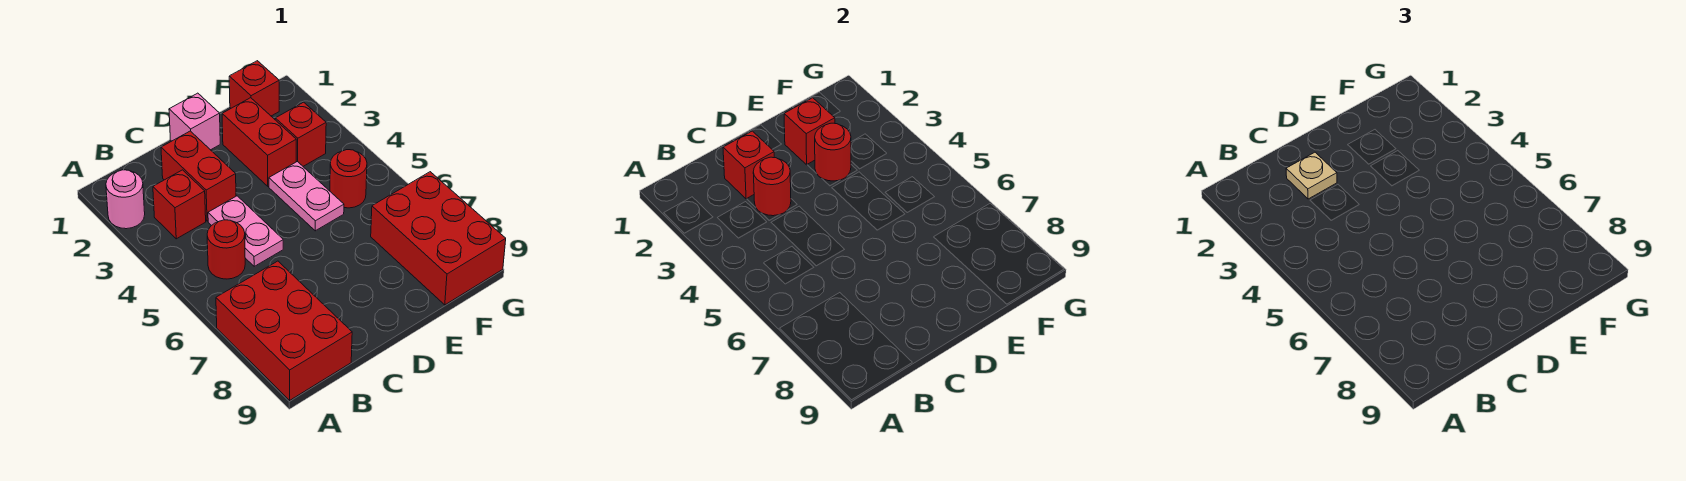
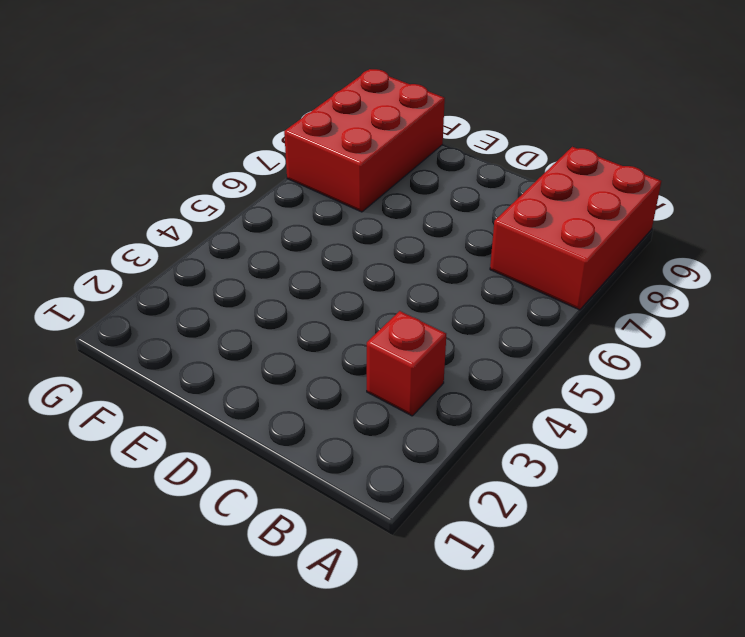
none -> pink 1x1 round brick [106,170,145,229]
none -> red 1x1 round brick [207,220,245,279]
none -> red 1x2 brick [161,131,236,221]

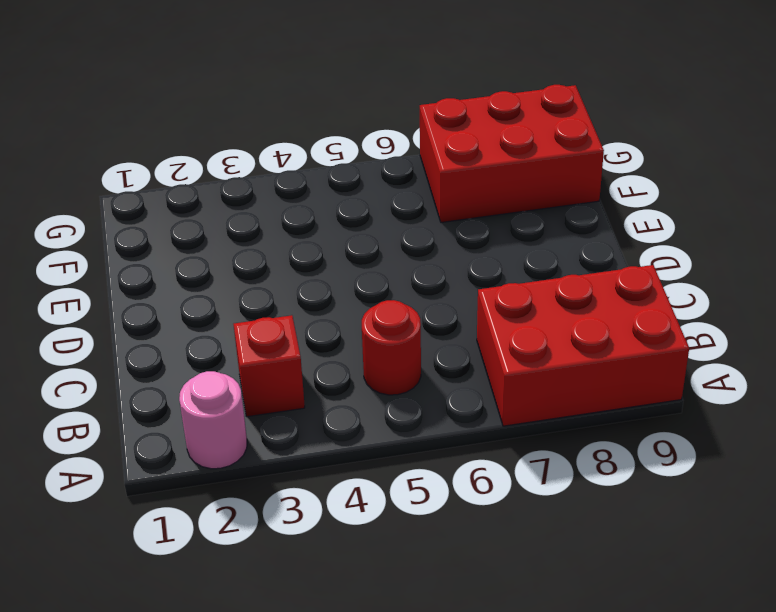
none -> red 1x2 brick [161,131,236,221]
none -> pink 1x2 plate [208,196,283,266]
none -> pink 1x1 brick [169,93,220,150]

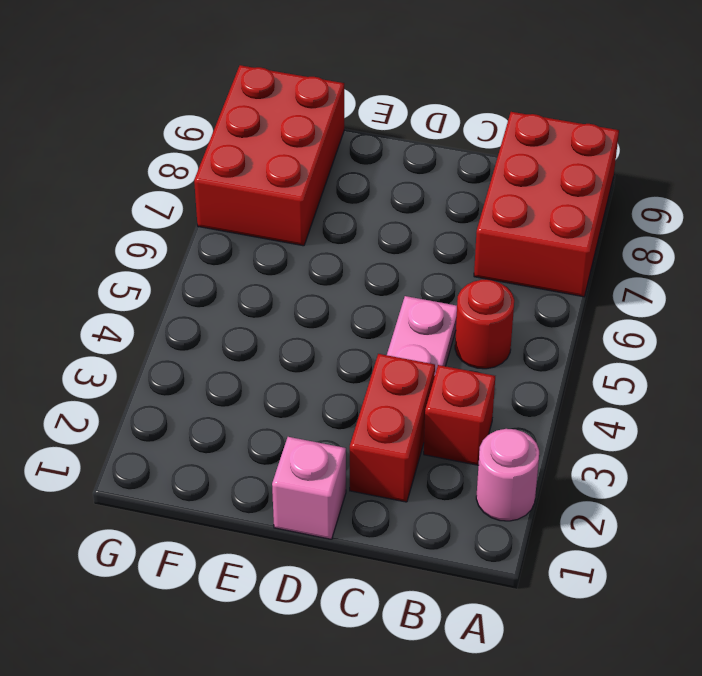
none -> red 1x2 brick [222,98,296,186]
none -> pink 1x2 plate [269,161,344,231]
none -> red 1x1 brick [229,61,279,116]

